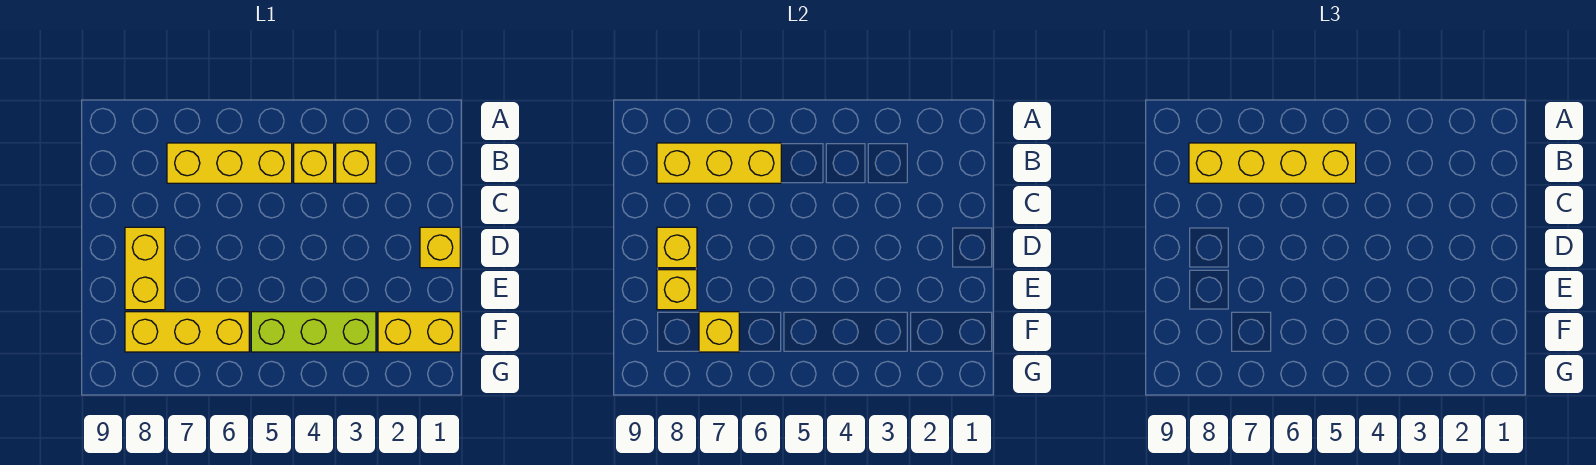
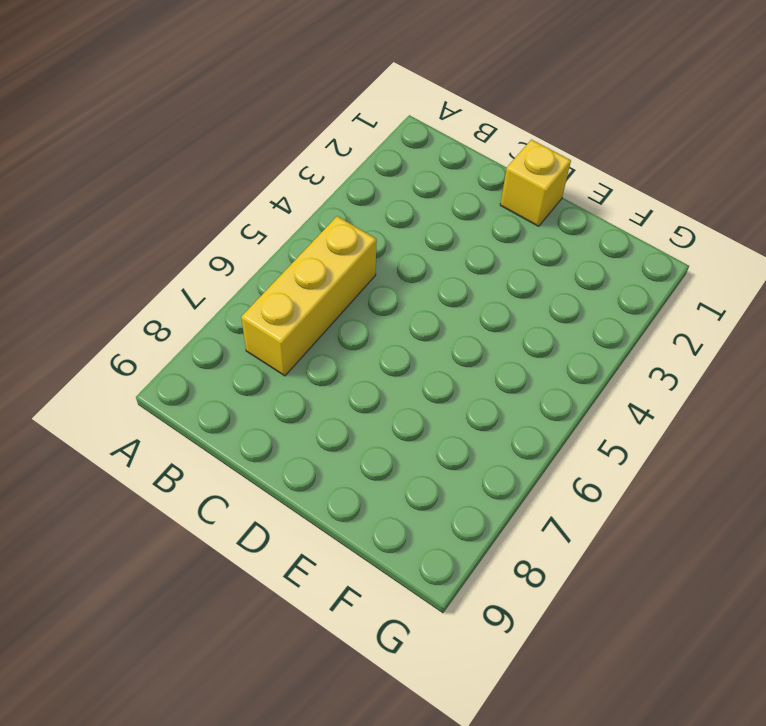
none -> yellow 1x1 brick [336,143,376,183]
none -> yellow 1x1 brick [294,143,334,183]
none -> yellow 1x2 brick [125,227,165,310]

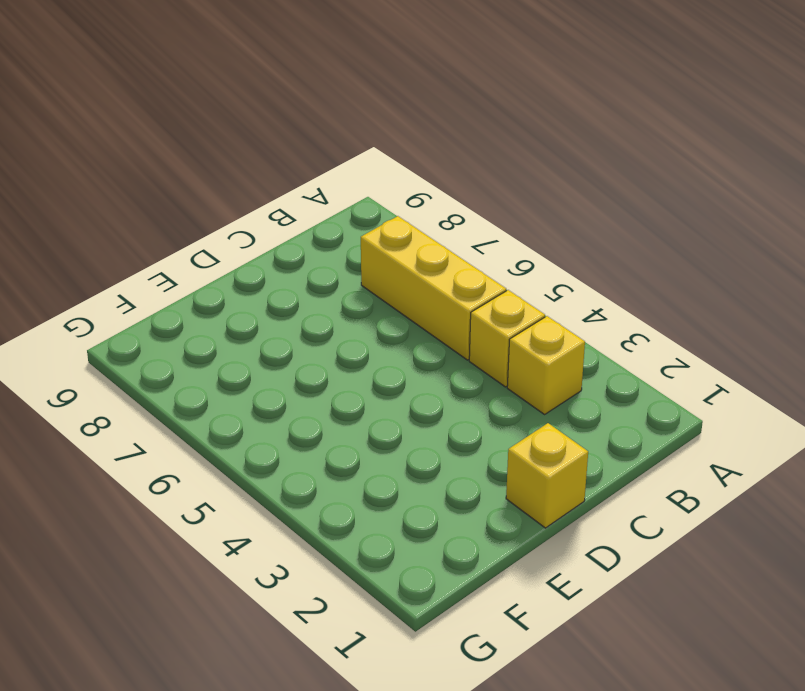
none -> yellow 1x2 brick [125,227,165,310]
none -> yellow 1x2 brick [378,312,460,352]
none -> lime 1x3 brick [251,312,376,352]

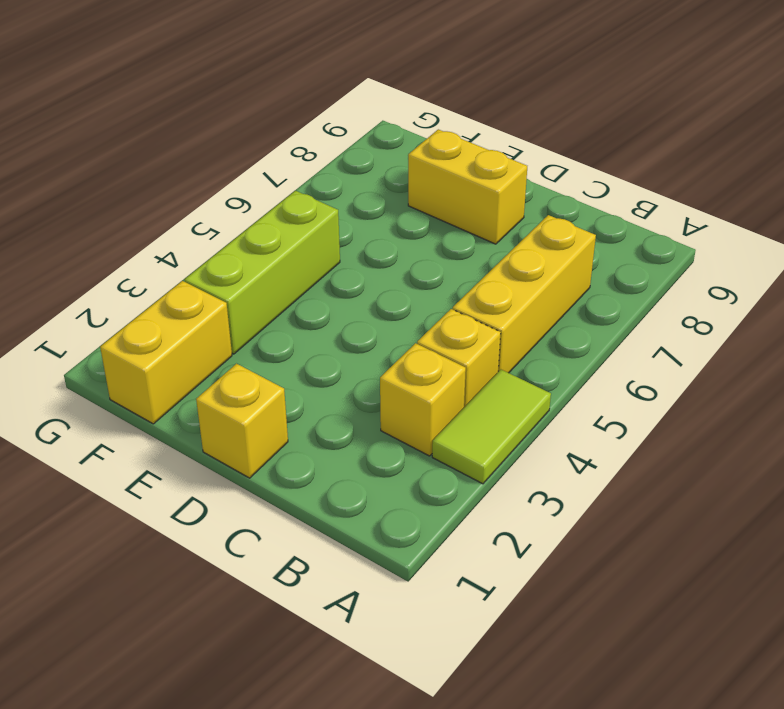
lime 1x2 tile [432,370,551,484] -> none
none -> yellow 1x3 brick [125,312,249,352]
none -> yellow 1x3 brick [657,143,781,183]
none -> yellow 1x1 brick [657,227,697,268]

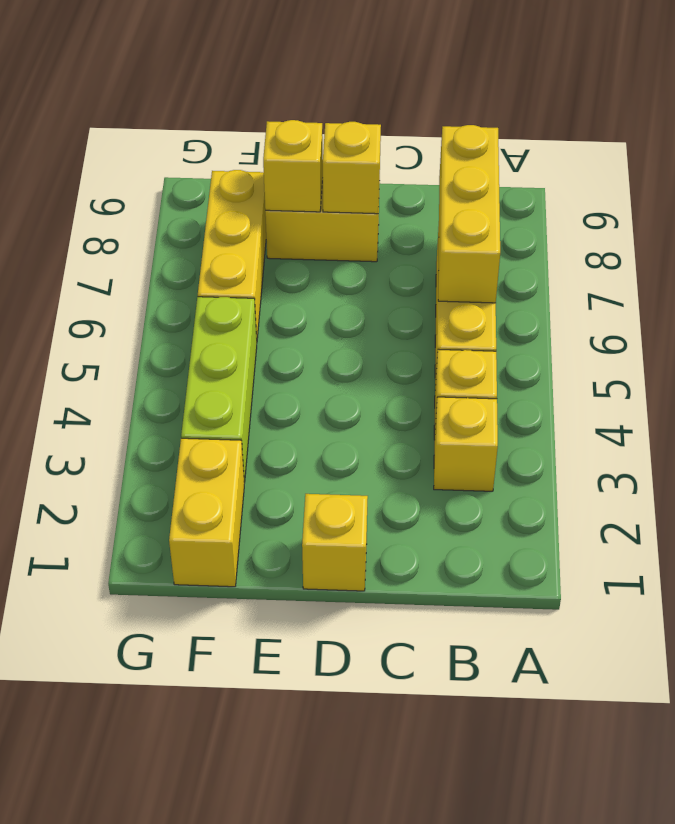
none -> yellow 1x1 brick [699,312,739,352]
none -> yellow 1x4 brick [1189,143,1356,183]

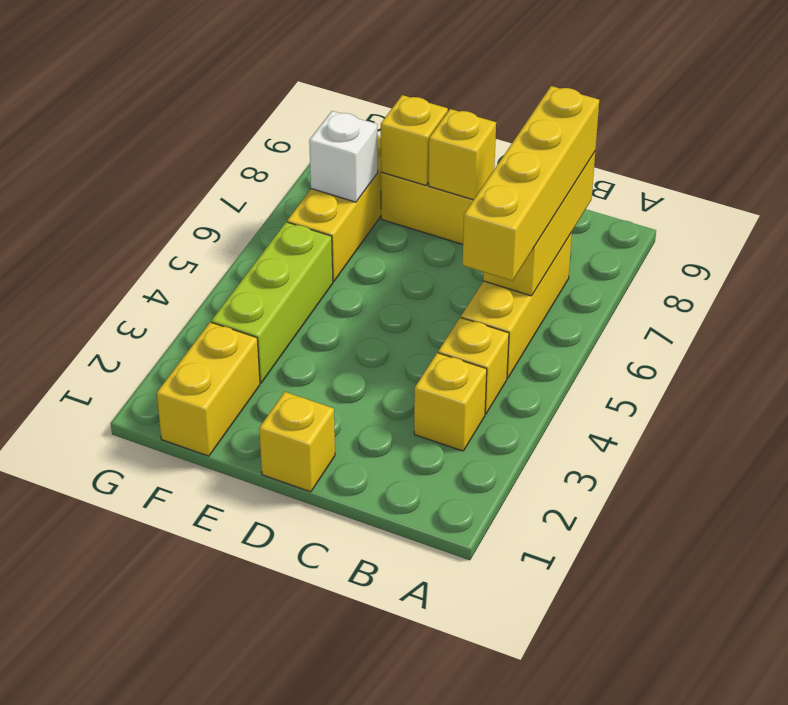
white 1x1 brick [309,111,378,202] -> yellow 1x1 brick [699,312,739,352]

